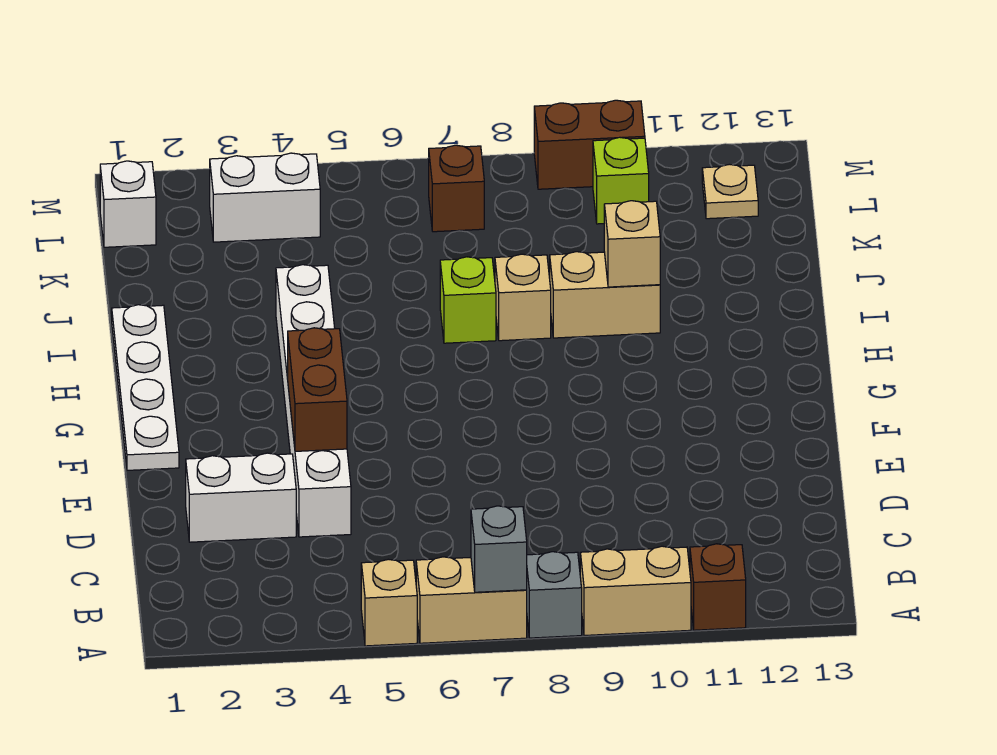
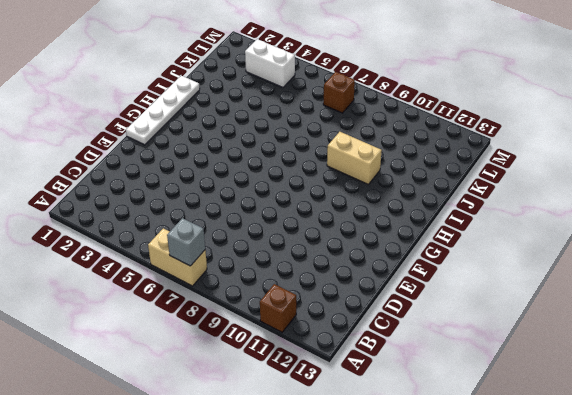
none -> tan 1x1 brick [361,559,417,646]
none -> grey 1x1 brick [527,552,582,638]
none -> tan 1x2 brick [580,546,691,635]

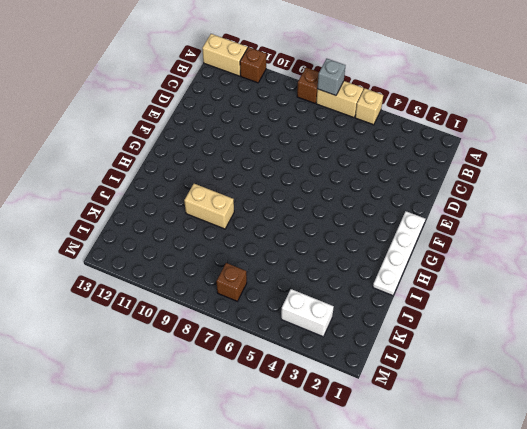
brown 1x1 brick [297,68,319,103] -> grey 1x1 brick [527,552,582,638]
tan 1x2 brick [202,34,247,76] -> tan 1x2 brick moved to [580,546,691,635]
none -> white 1x2 brick [186,453,296,542]
none -> white 1x6 brick [276,265,351,537]
none -> lime 1x1 brick [440,257,496,343]

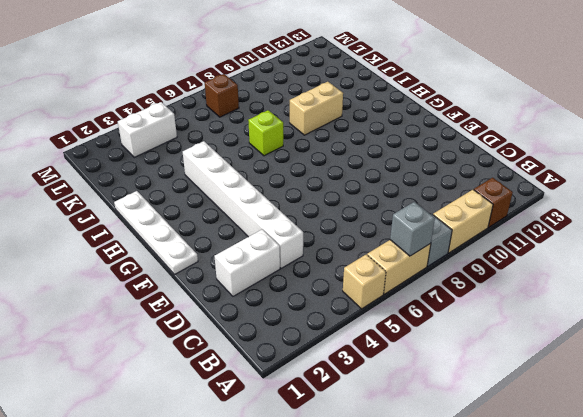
none -> tan 1x1 brick [495,254,551,341]
none -> white 1x1 brick [100,161,156,247]
none -> lime 1x1 brick [593,137,649,224]

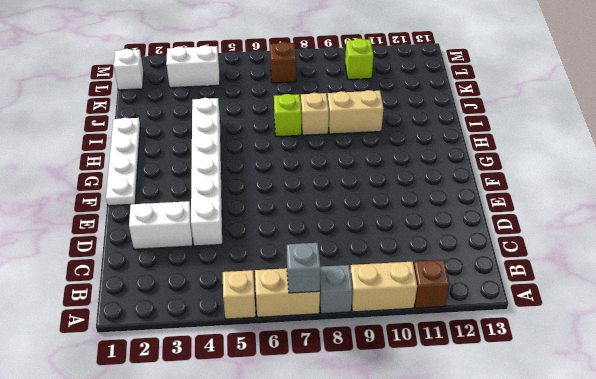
none -> tan 1x1 plate [702,164,758,219]
none -> brown 1x2 brick [534,100,645,189]
none -> brown 1x2 brick [288,328,347,451]

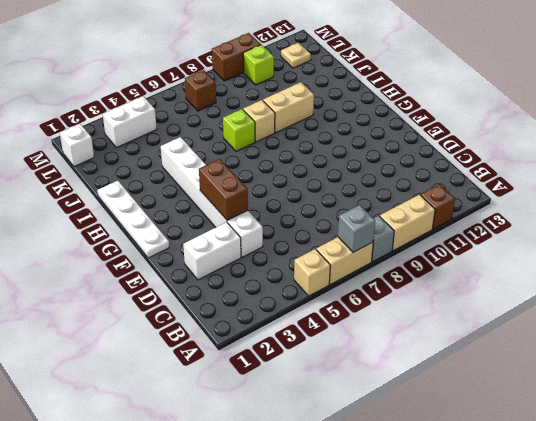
none -> tan 1x1 brick [604,201,660,287]

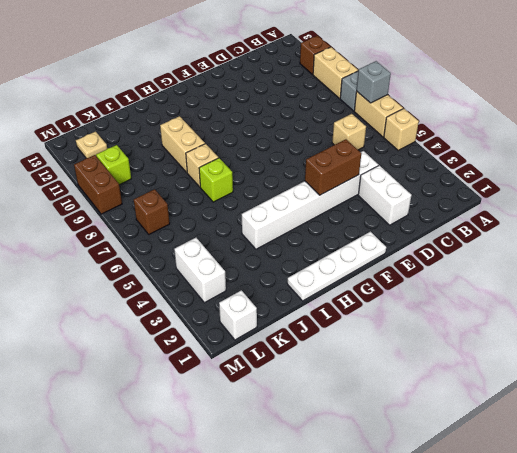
tan 1x1 brick [332,114,366,150] -> tan 1x1 brick moved to [604,201,660,287]

